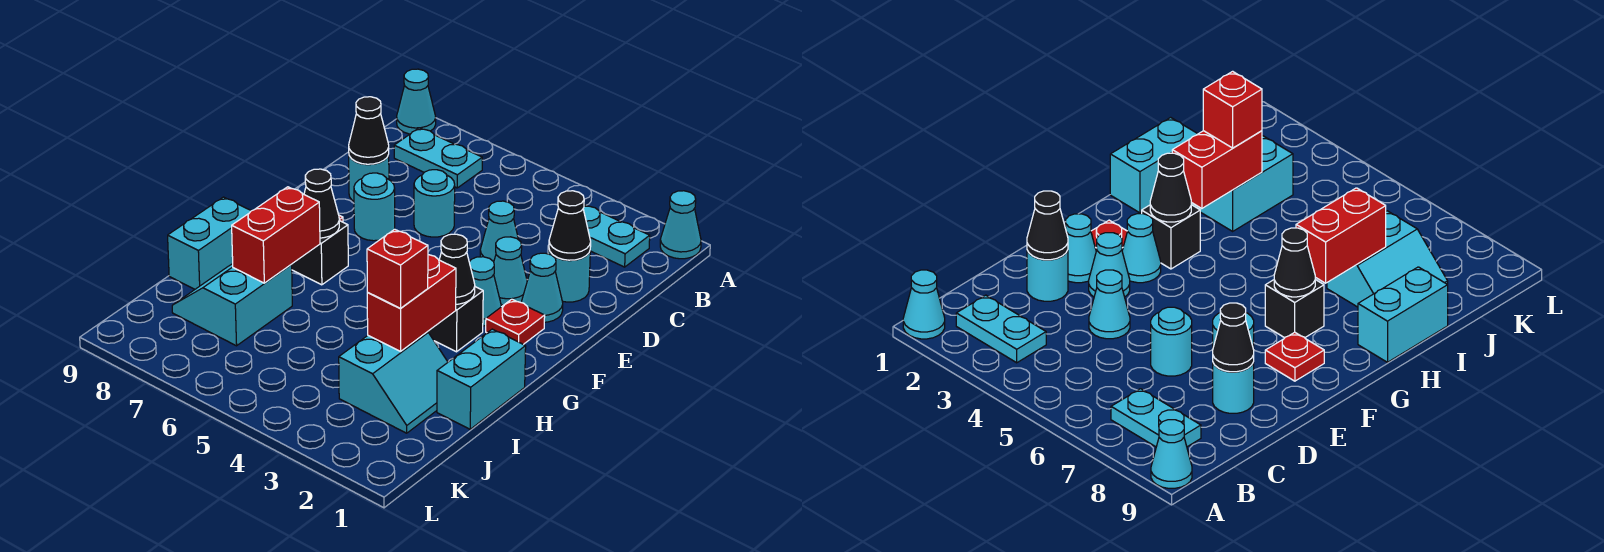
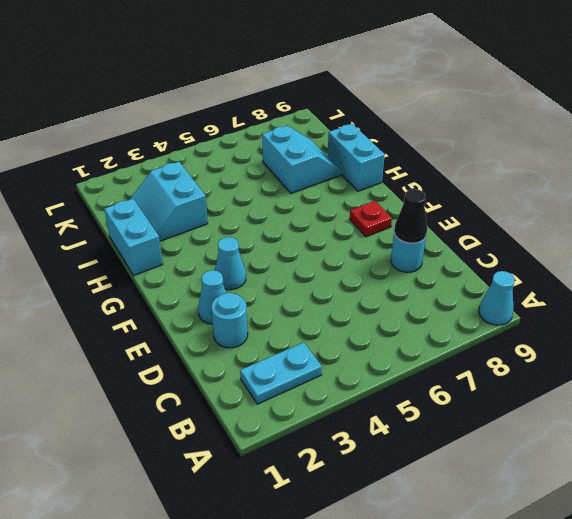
none -> cyan 1x1 cone [660,191,701,259]
none -> cyan 1x2 plate [394,128,482,188]
none -> cyan 1x1 cone [480,201,519,262]

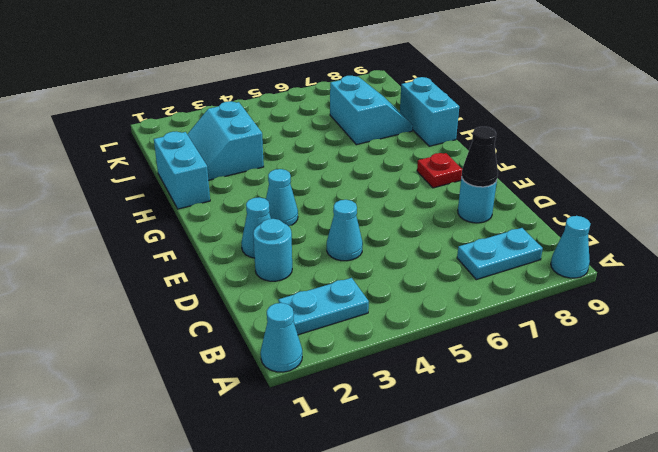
none -> cyan 1x1 round brick [414,170,455,237]
none -> cyan 1x1 cone [494,237,527,305]
none -> cyan 1x1 round brick [354,173,395,241]

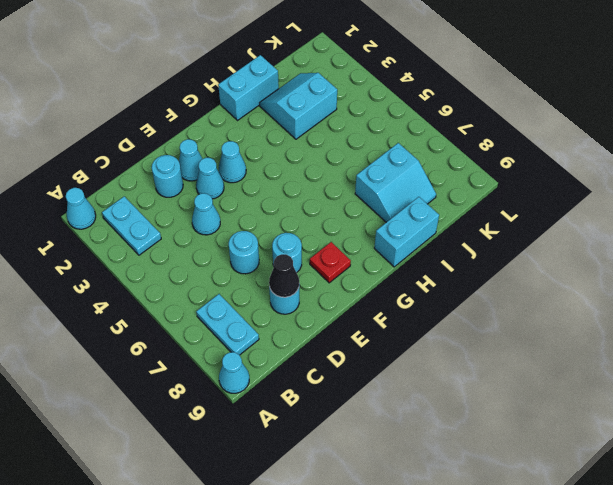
none -> red 1x1 plate [486,299,545,344]
none -> black 1x1 brick [428,287,483,352]
none -> black 1x1 brick [292,221,348,285]

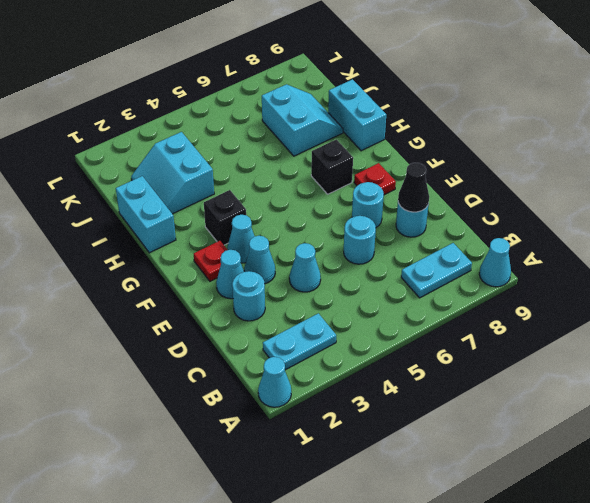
none -> black 1x1 cone [549,191,591,260]
none -> black 1x1 cone [439,234,475,304]
none -> black 1x1 cone [304,169,339,238]

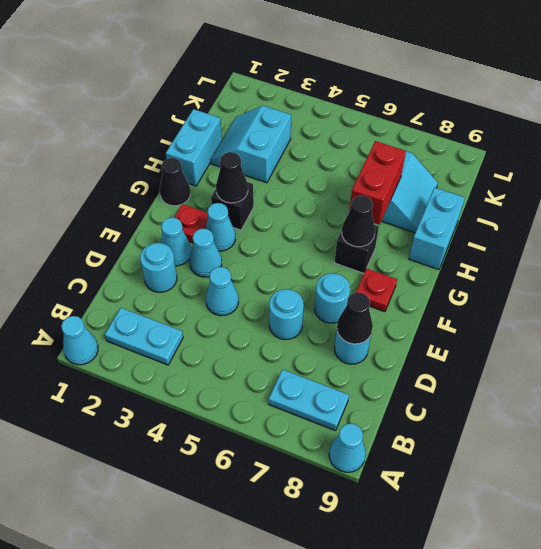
black 1x1 cone [160,158,190,206] -> black 1x1 cone moved to [549,191,591,260]
none -> red 1x2 brick [367,255,456,351]
none -> red 1x1 brick [367,229,428,309]

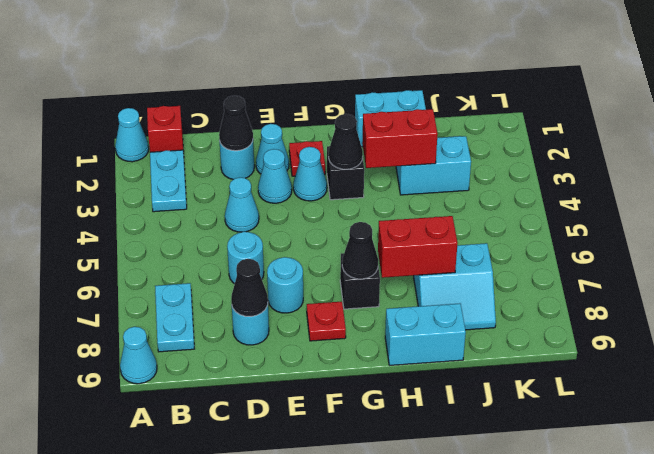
red 1x1 brick [147,106,184,153] -> red 1x1 brick moved to [367,229,428,309]

